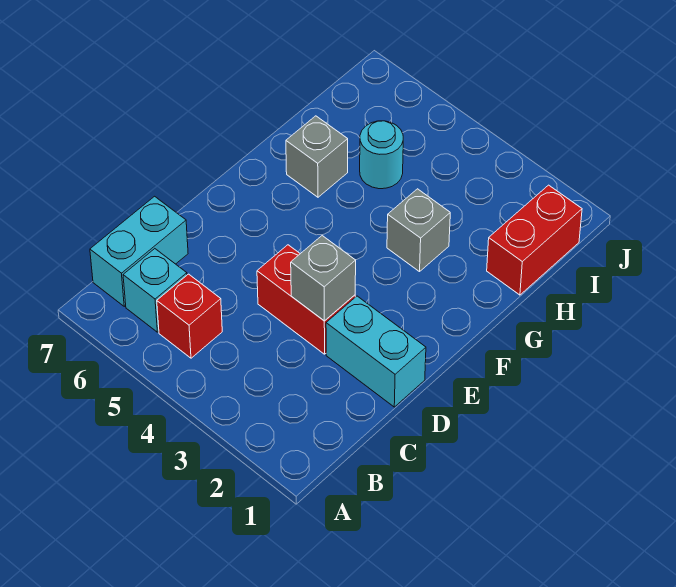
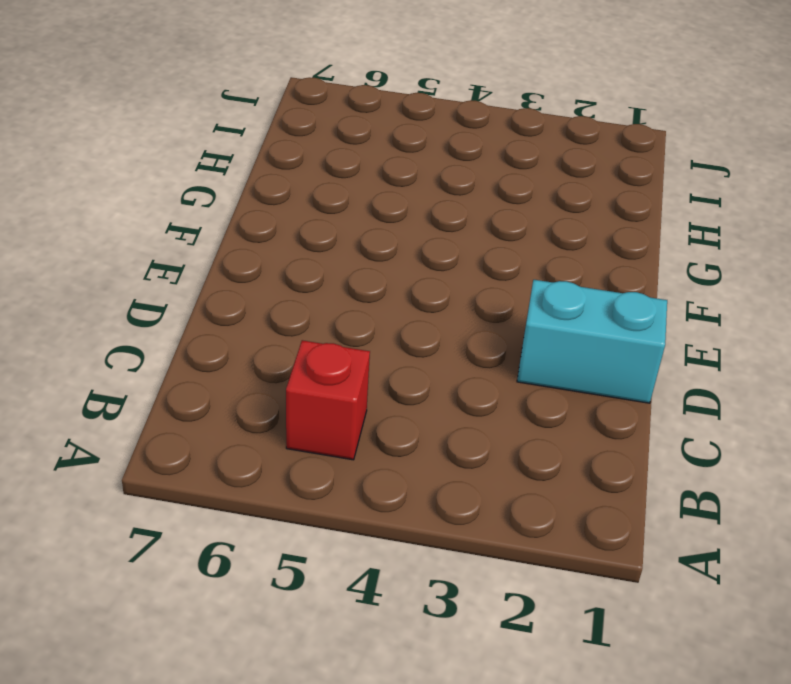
none -> cyan 1x1 brick [123,249,187,332]
none -> cyan 1x2 brick [90,196,188,306]

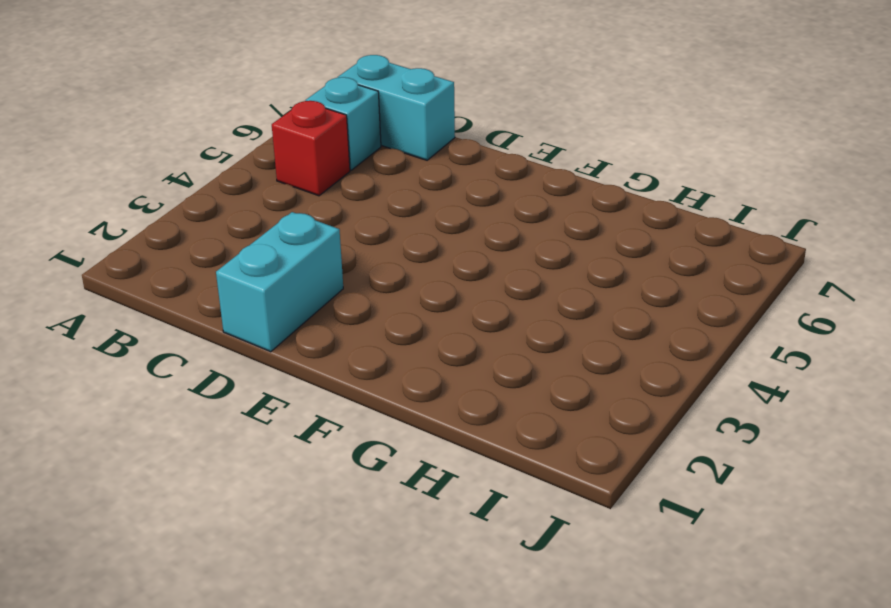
none -> red 1x2 brick [257,245,355,354]
none -> grey 1x1 brick [387,189,450,272]

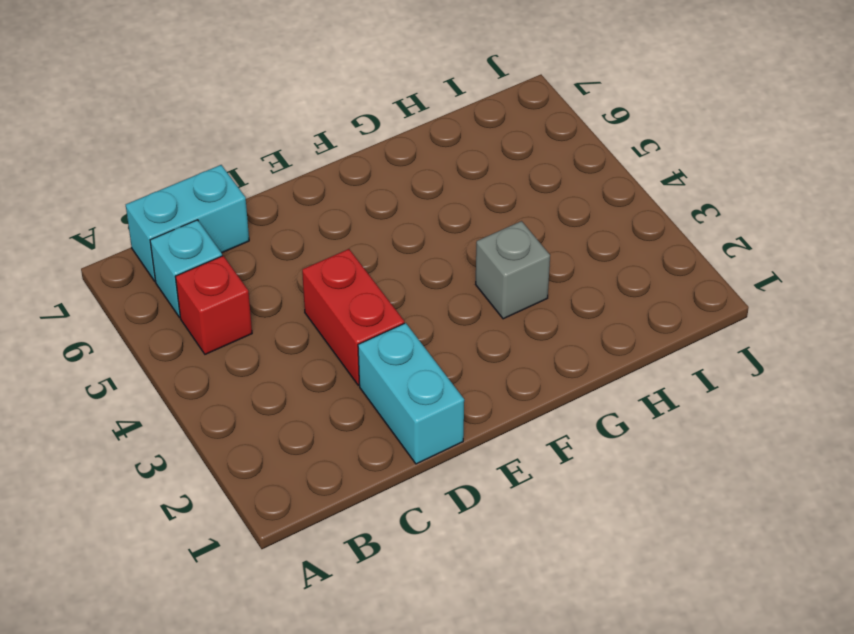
none -> grey 1x1 brick [286,116,348,197]
none -> red 1x2 brick [487,185,582,295]

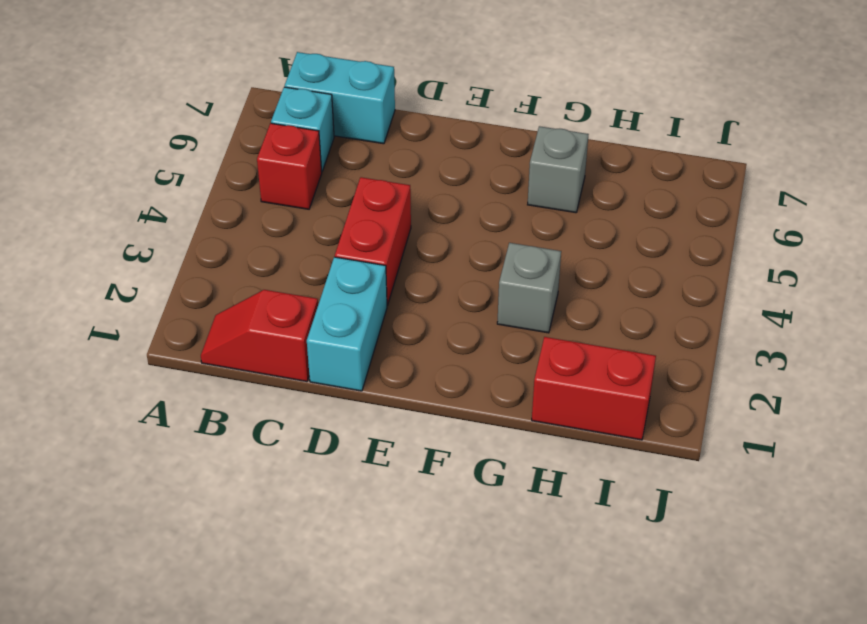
red 1x2 slope [201,290,318,381] -> none
none -> cyan 1x1 round brick [360,121,403,189]
none -> grey 1x1 brick [291,236,356,321]

